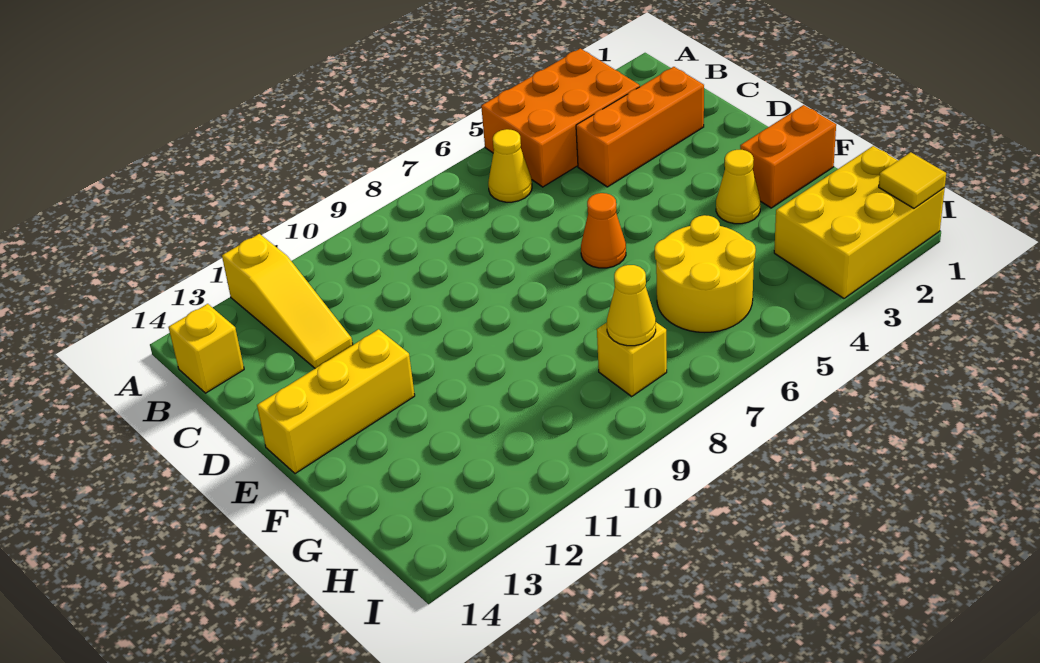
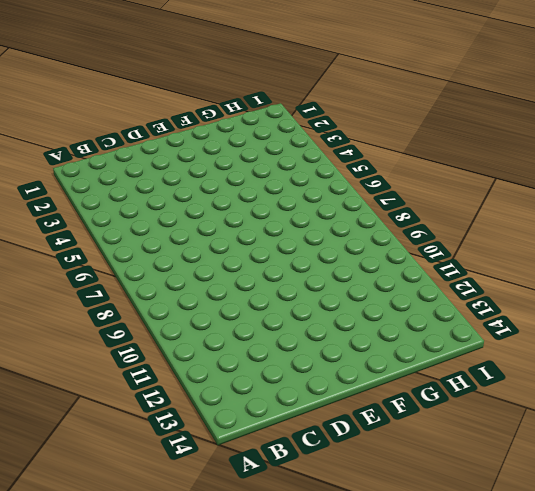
none -> orange 2x3 brick [481,48,640,187]
none -> yellow 1x3 slope [222,234,353,368]
none -> yellow 1x1 cone [488,129,532,202]

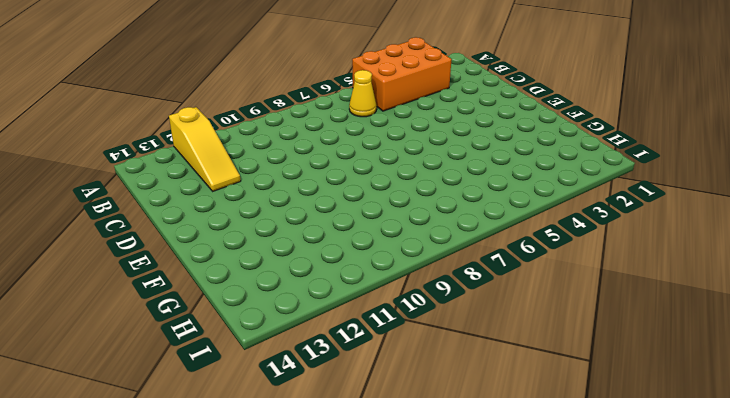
none -> yellow 1x1 brick [168,304,244,393]
none -> orange 1x3 brick [576,67,704,187]
none -> orange 1x1 cone [581,193,626,268]

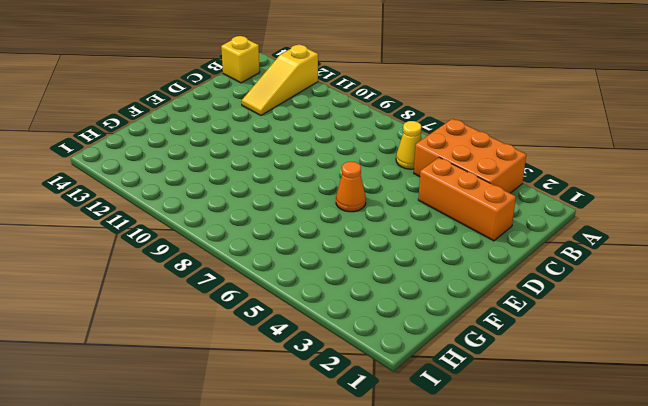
none -> yellow 1x3 brick [257,329,415,474]
none -> orange 1x2 brick [740,105,836,208]
none -> yellow 1x1 cone [716,150,760,224]

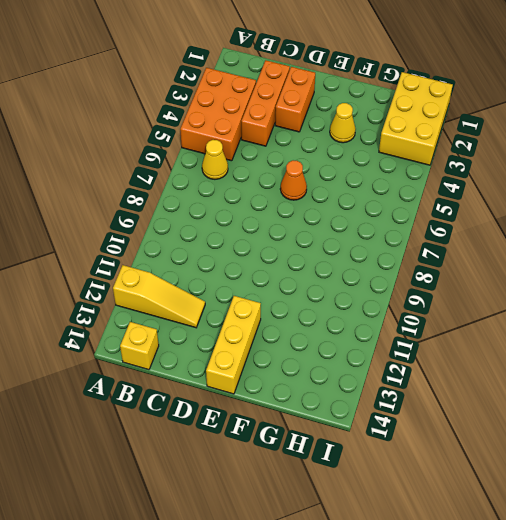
orange 1x2 brick [275,67,315,132] -> orange 1x2 brick moved to [740,105,836,208]
none -> yellow 2x2 round brick [655,215,756,332]
none -> yellow 1x1 brick [597,322,667,396]
none -> yellow 1x1 cone [607,265,656,346]

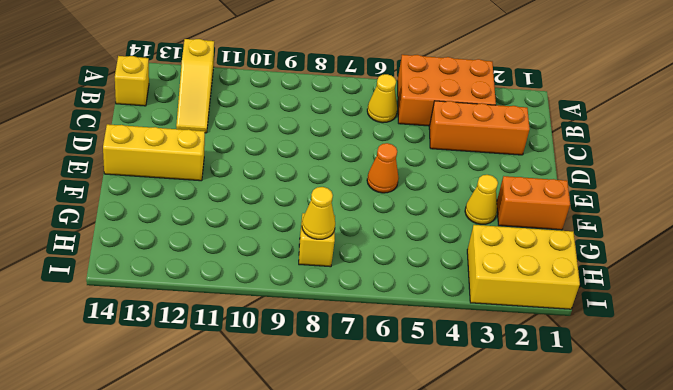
none -> yellow 2x2 round brick [655,215,756,332]
none -> yellow 1x1 tile [879,152,946,208]

